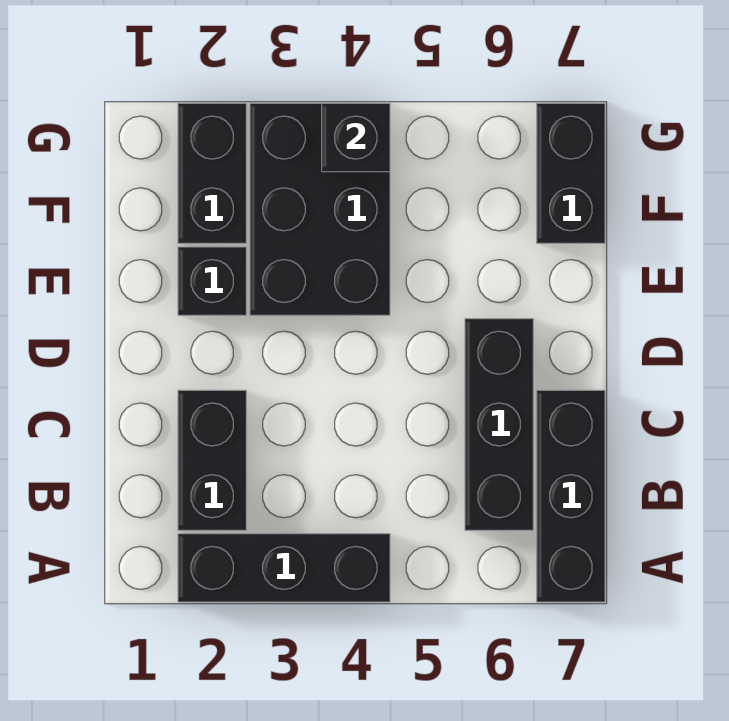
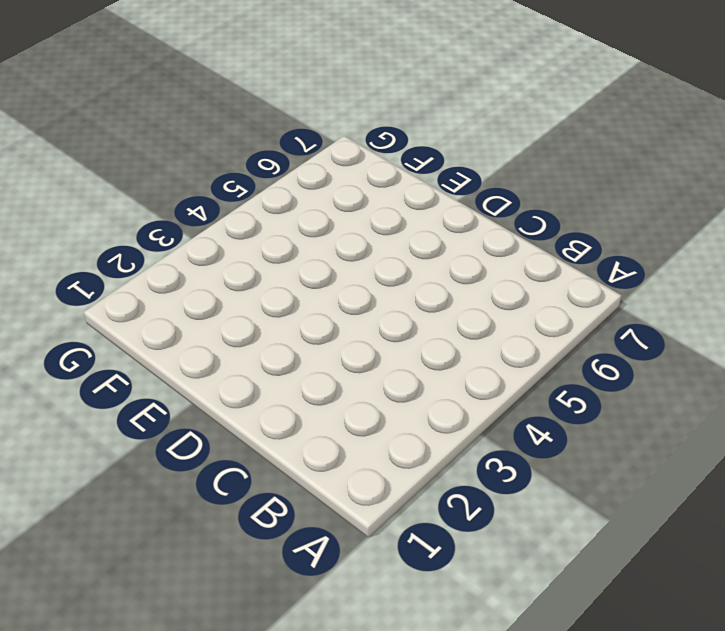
none -> black 1x3 brick [178,534,390,602]
none -> black 1x3 brick [537,390,605,602]

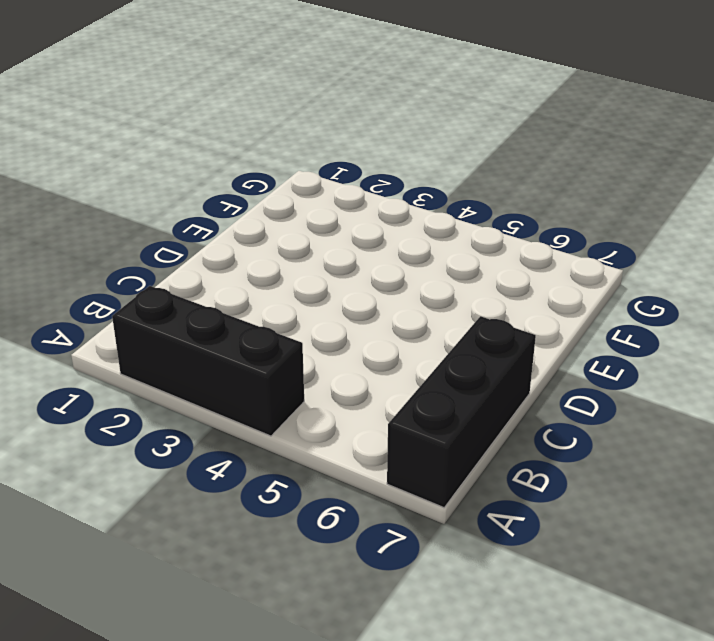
none -> black 1x2 brick [178,390,246,530]
none -> black 1x3 brick [465,319,533,530]

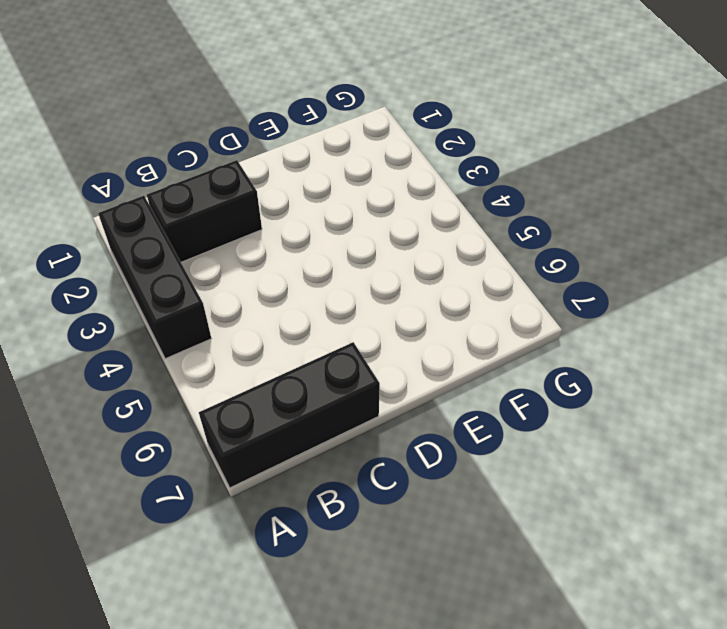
none -> black 1x3 brick [465,319,533,530]
none -> black 1x1 brick [178,247,246,315]

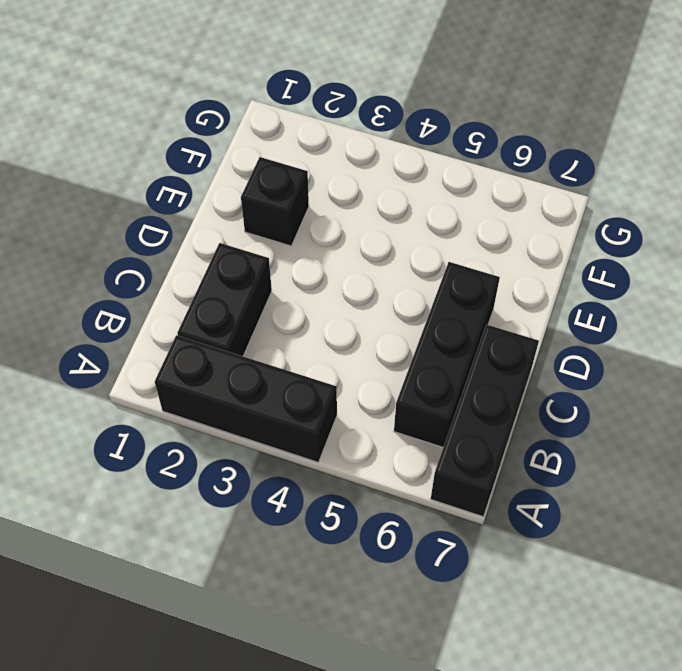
none -> black 2x3 brick [250,103,390,315]
none -> black 1x2 brick [178,103,246,243]

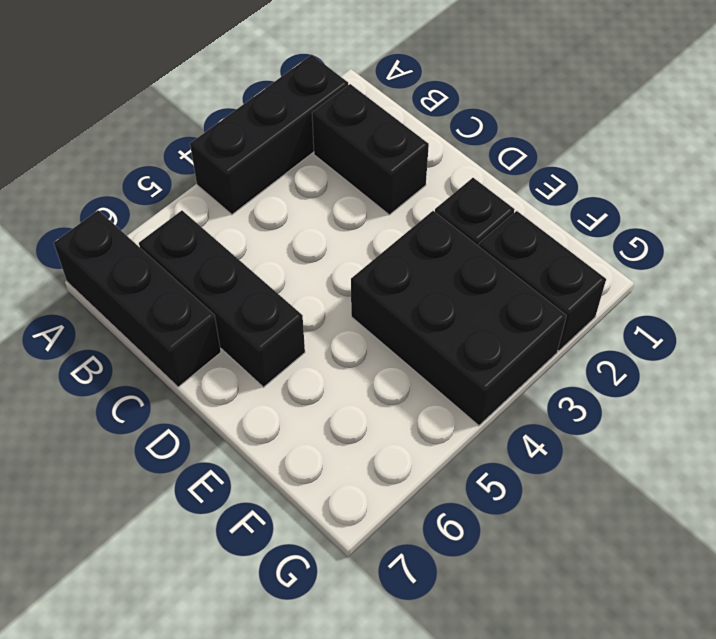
none -> black 1x2 brick [537,103,605,243]
none -> black 1x1 brick [322,103,390,172]

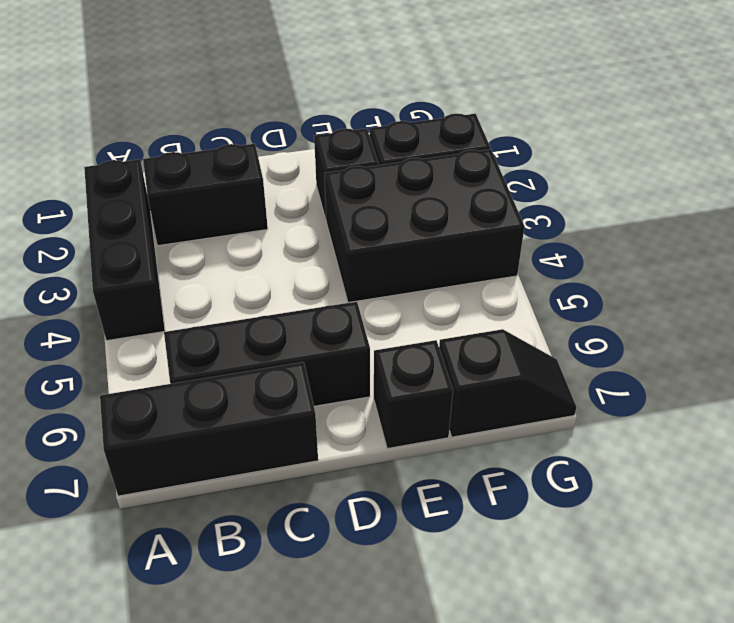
black 1x1 brick [374,340,453,449] -> black 1x1 brick moved to [322,103,390,172]
black 1x2 slope [439,329,577,437] -> black 1x2 brick [537,103,605,243]

